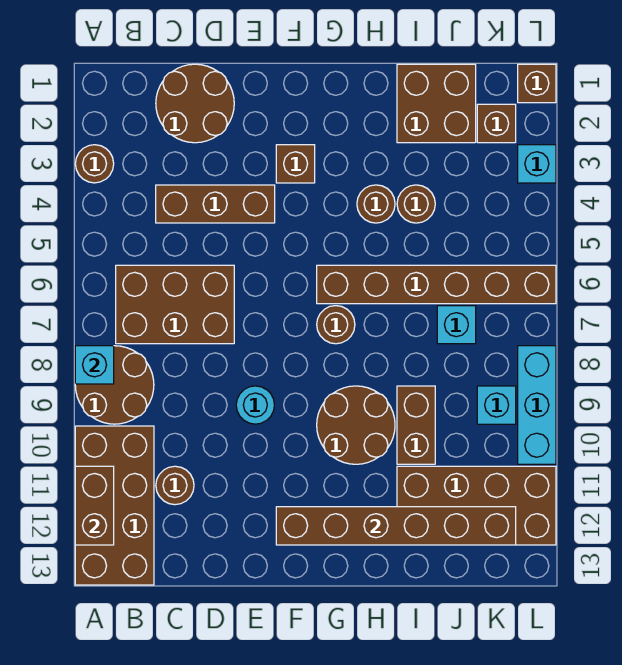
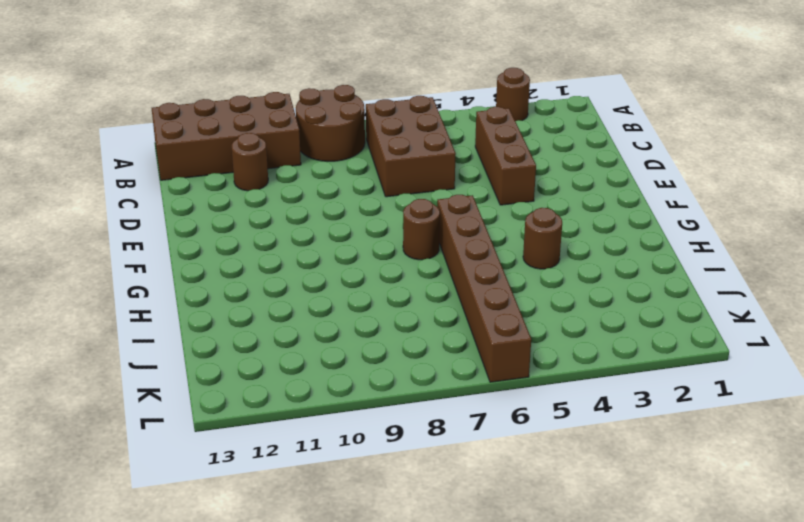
none -> brown 2x2 round brick [156,64,234,143]
none -> cyan 1x1 round brick [236,386,274,424]
none -> brown 1x1 brick [276,145,315,183]

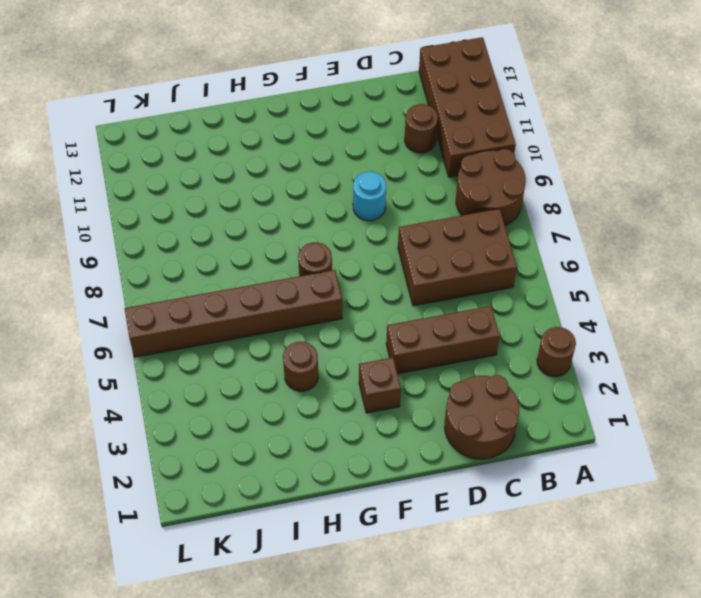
none -> brown 2x2 round brick [317,386,395,464]
none -> brown 2x2 brick [397,64,476,143]
none -> brown 1x1 round brick [397,185,435,223]

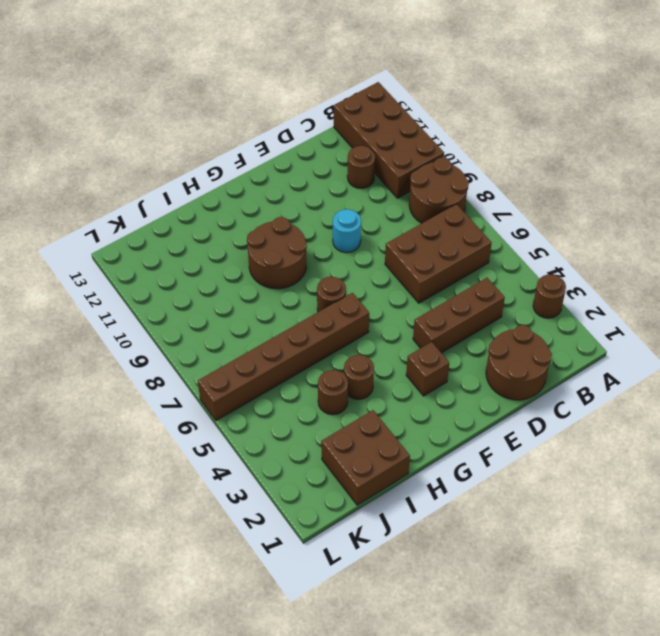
none -> brown 1x2 brick [397,386,435,464]
none -> brown 2x4 brick [397,466,556,545]
none -> cyan 1x1 brick [437,306,476,344]

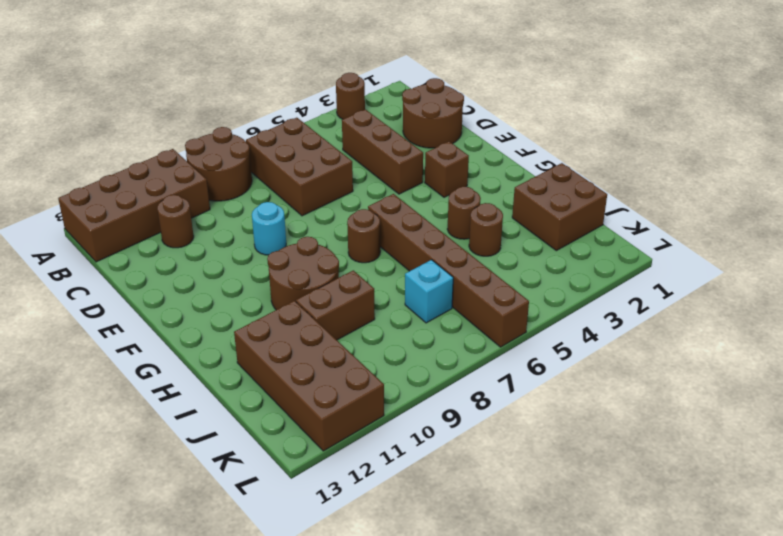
none -> brown 1x1 brick [477,104,516,143]
none -> cyan 1x1 brick [477,386,516,424]
none -> brown 1x1 brick [518,64,556,103]

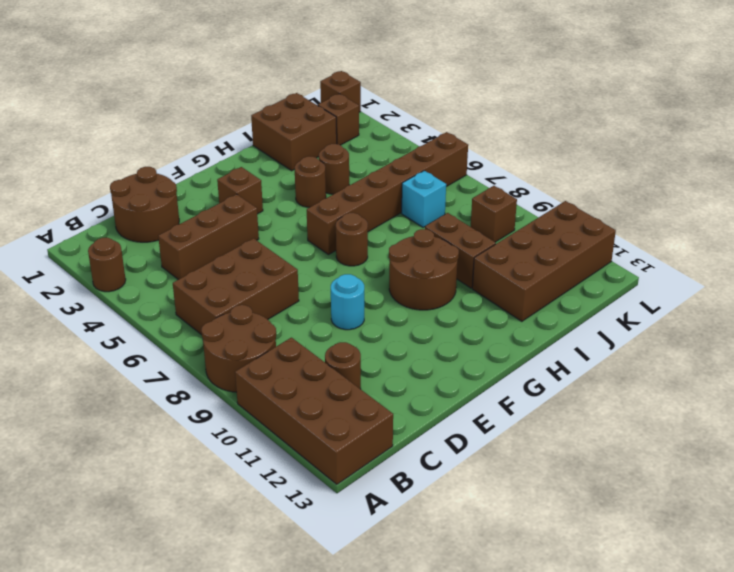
brown 1x1 brick [471,186,517,242] -> cyan 1x1 brick [477,386,516,424]
none -> cyan 1x1 brick [518,145,556,183]
none -> cyan 1x3 brick [518,346,556,464]
none -> cyan 1x1 brick [75,346,114,384]

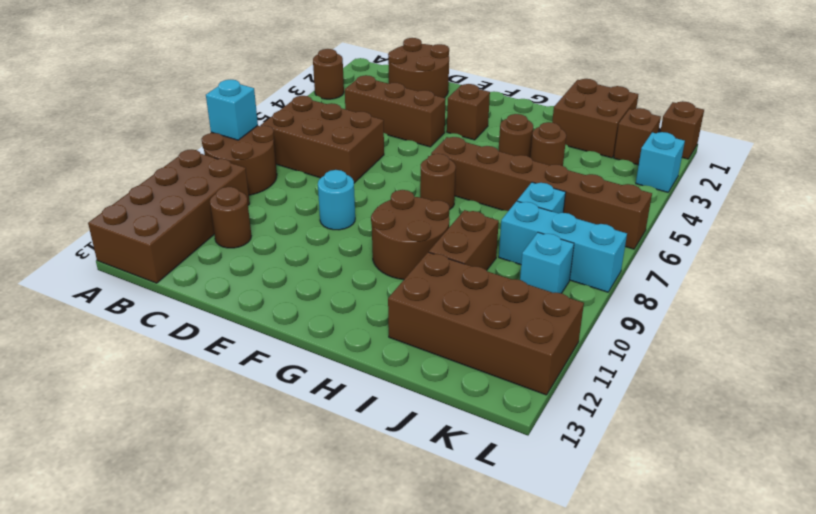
cyan 1x3 brick [499,201,627,292] -> cyan 1x3 brick turned to [518,346,556,464]
none -> brown 1x2 brick [75,466,114,545]
none -> brown 1x6 brick [276,507,516,545]

